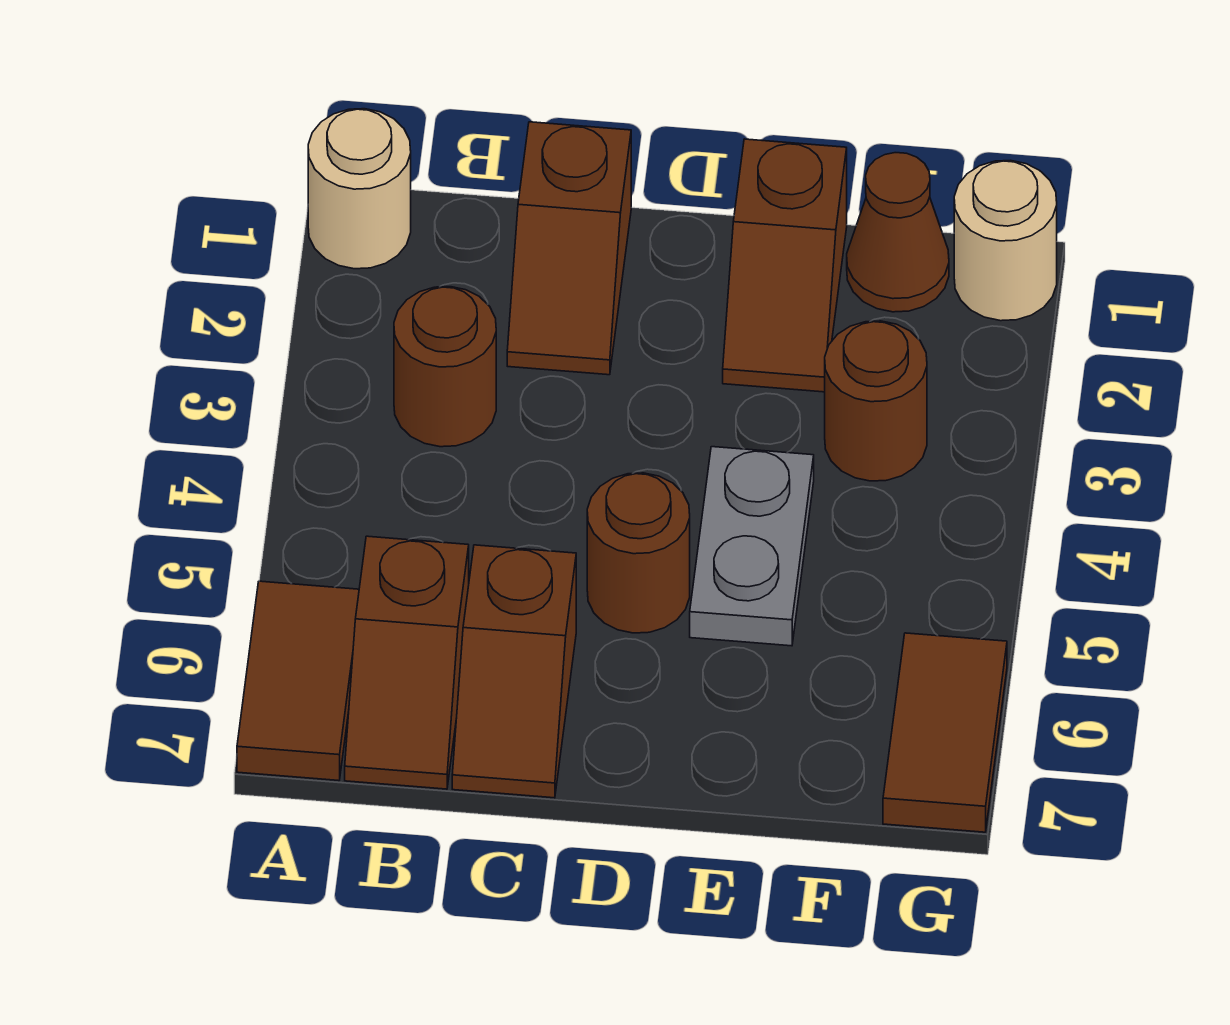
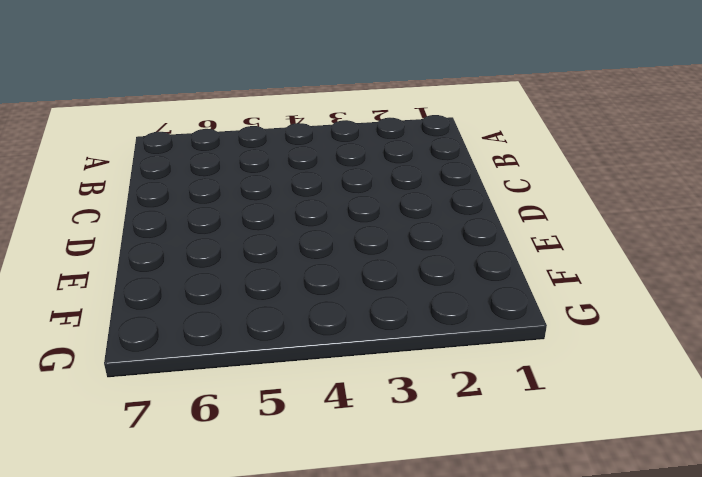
none -> tan 1x1 round brick [308,109,411,269]
none -> brown 1x2 tile [237,581,359,781]
none -> brown 1x1 round brick [394,287,496,447]

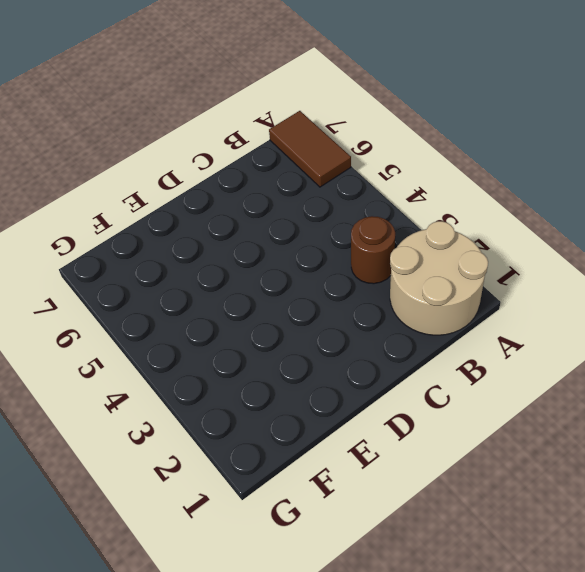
tan 2x2 round brick [390,221,488,335] -> tan 1x1 round brick [308,109,411,269]
none -> brown 1x2 slope [345,536,469,789]
none -> brown 1x2 slope [507,122,631,375]
none -> brown 1x2 slope [452,545,576,798]

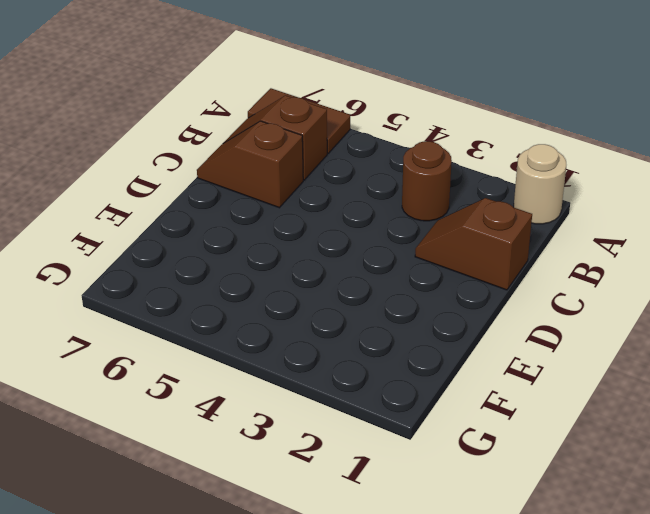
none -> brown 1x1 round brick [587,473,690,633]
none -> brown 1x2 slope [723,139,847,392]
none -> grey 1x2 plate [690,447,814,646]

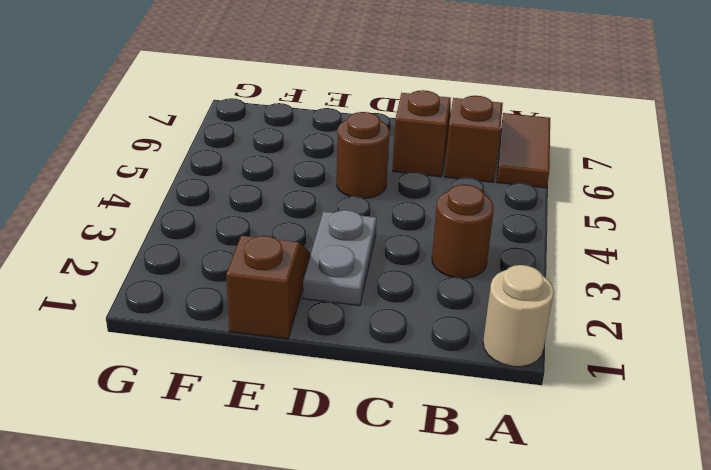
grey 1x2 plate [303,210,377,306] -> grey 1x2 plate moved to [690,447,814,646]
none -> brown 1x2 slope [507,122,631,375]
none -> brown 1x1 cone [847,153,949,312]
none -> brown 1x1 round brick [825,321,927,481]

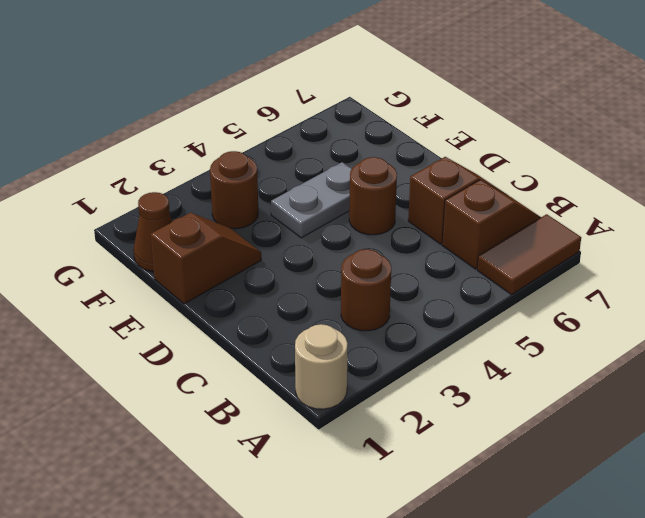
none -> brown 1x2 slope [507,122,631,375]
none -> tan 1x1 round brick [954,160,1057,321]
none -> brown 1x2 tile [883,633,1007,832]

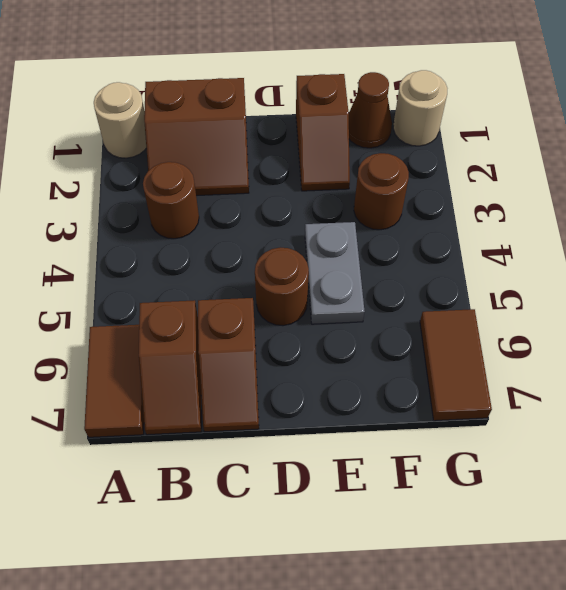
brown 2x2 slope [144,78,249,196] -> brown 1x2 slope [507,122,631,375]

